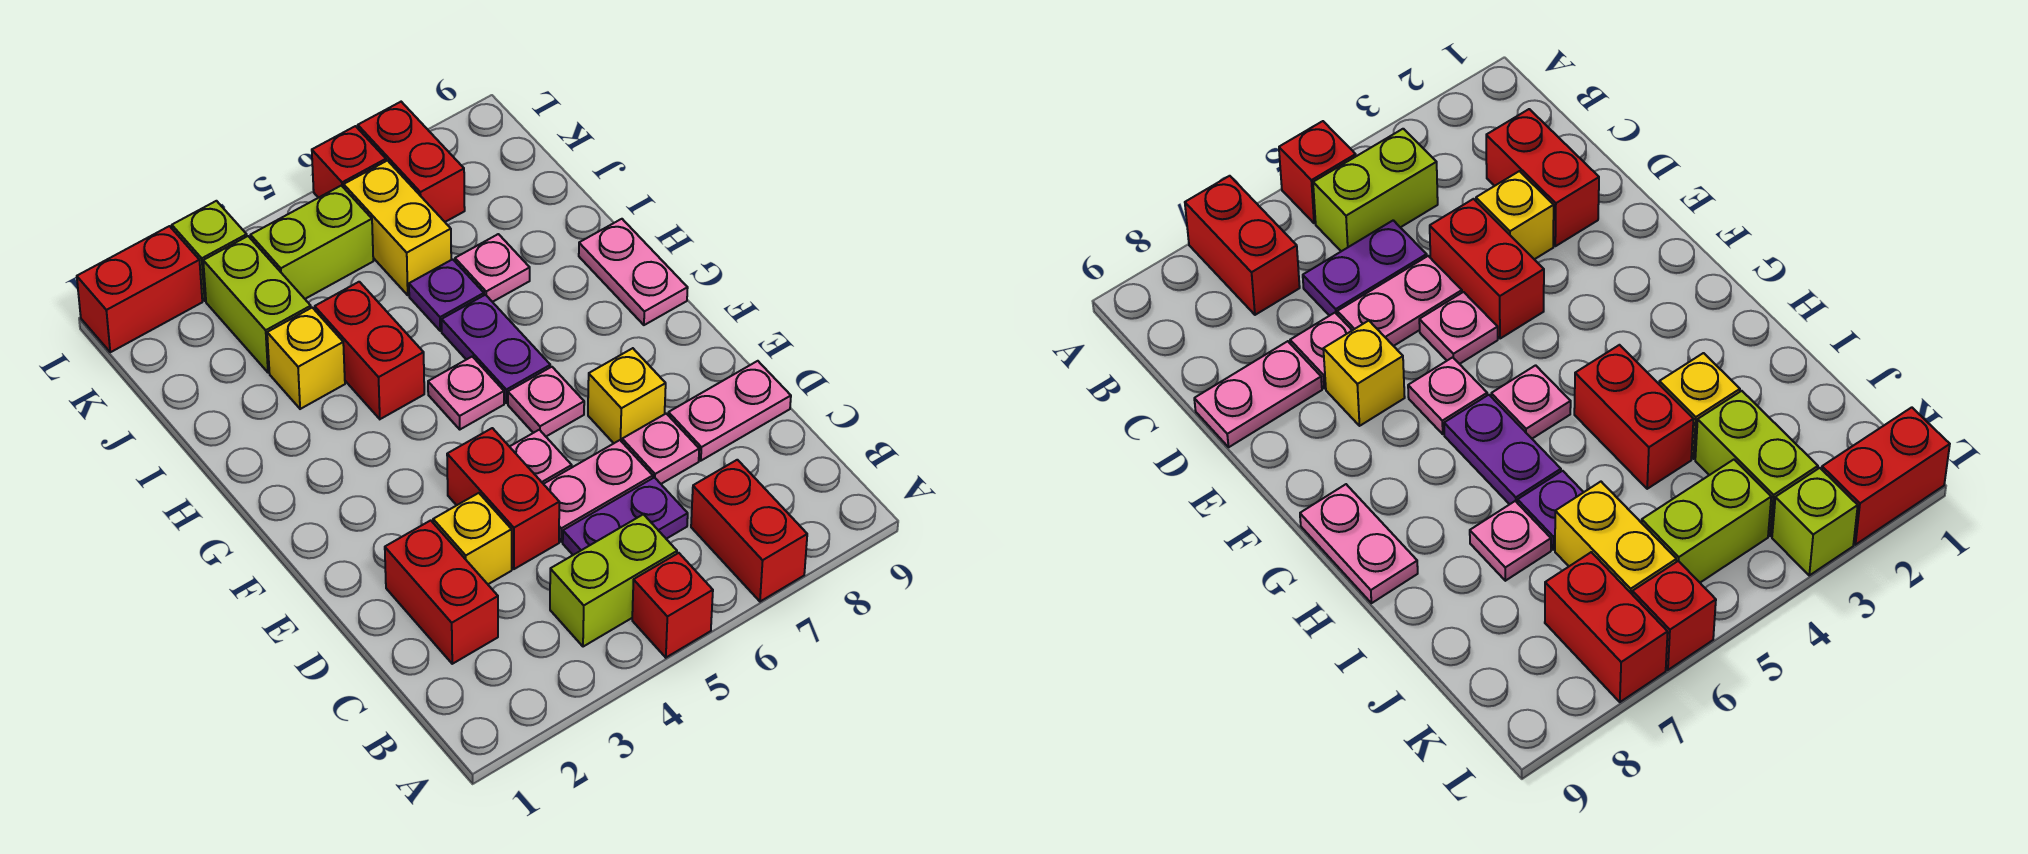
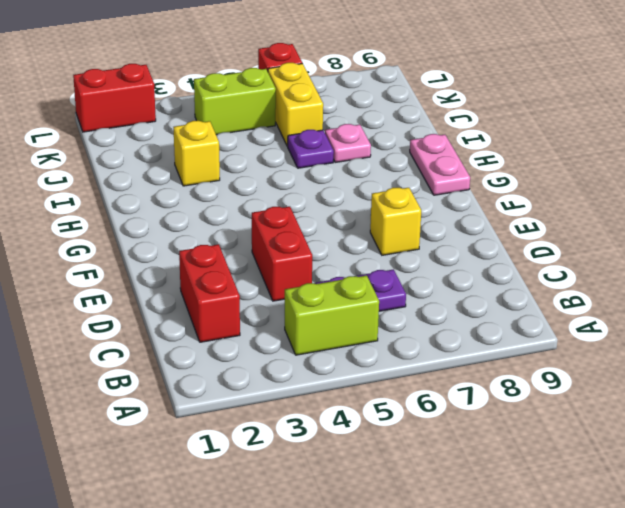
none -> red 1x1 brick [632,553,713,658]
none -> red 1x2 brick [691,460,807,602]
none -> yellow 1x1 brick [433,493,512,584]

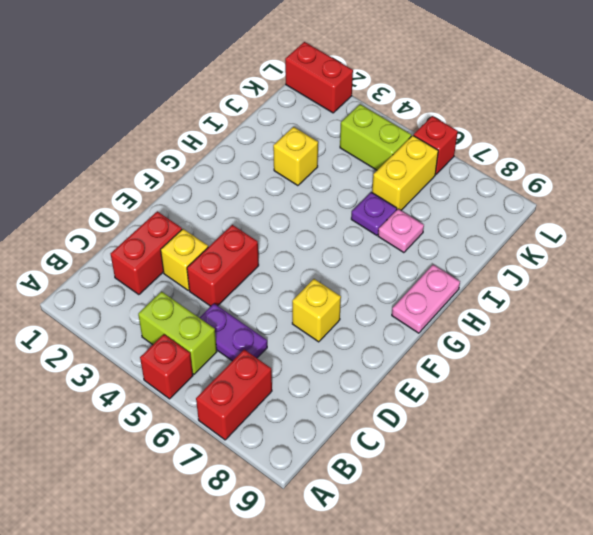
none -> pink 1x2 plate [544,440,653,542]
none -> pink 1x1 plate [622,414,699,484]
none -> pink 1x2 plate [668,361,791,461]

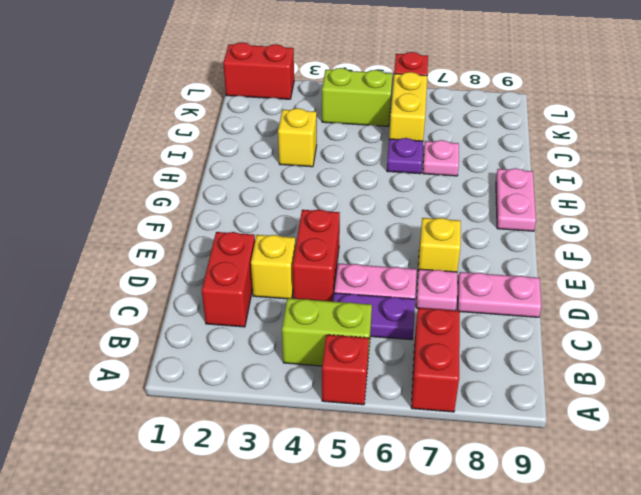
none -> pink 1x1 plate [510,430,572,484]
none -> pink 1x1 plate [508,367,584,436]
none -> pink 1x1 plate [428,357,504,429]

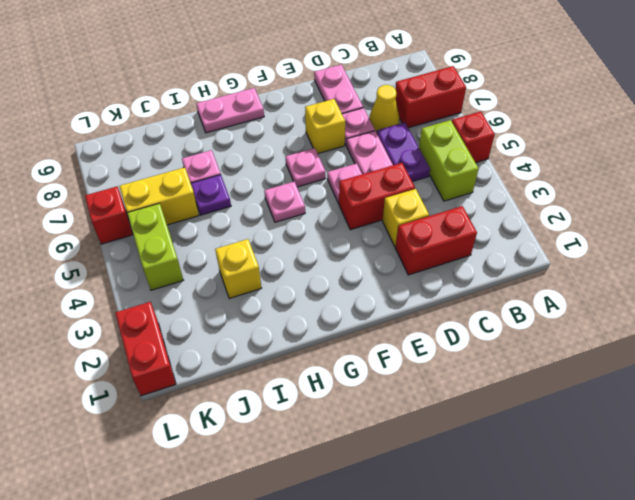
yellow 1x1 cone [369,85,399,132] -> none
none -> purple 1x2 plate [442,295,550,403]
none -> red 1x2 brick [315,282,424,419]
none -> lime 1x2 brick [203,236,311,373]

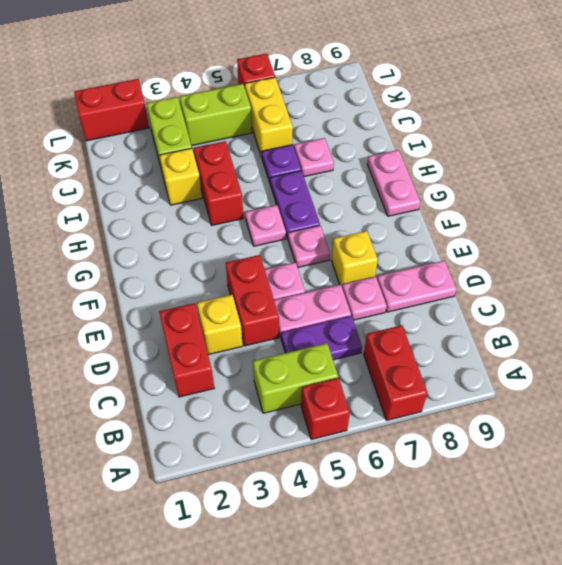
none -> red 1x2 brick [358,102,465,222]
none -> lime 1x1 brick [172,201,247,301]

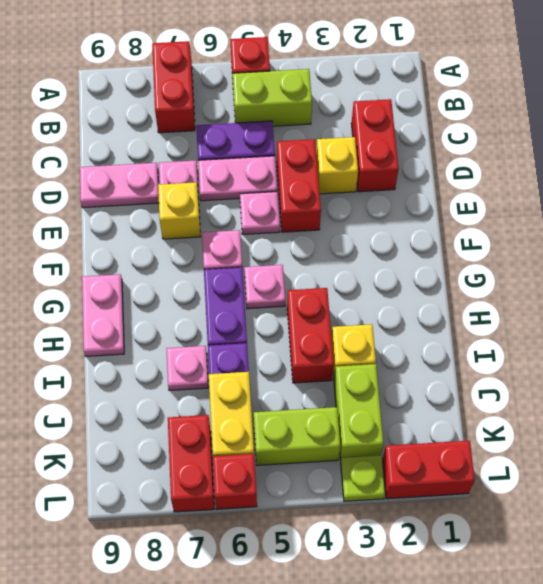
lime 1x1 plate [341,455,385,501] -> lime 1x1 brick [172,201,247,301]

